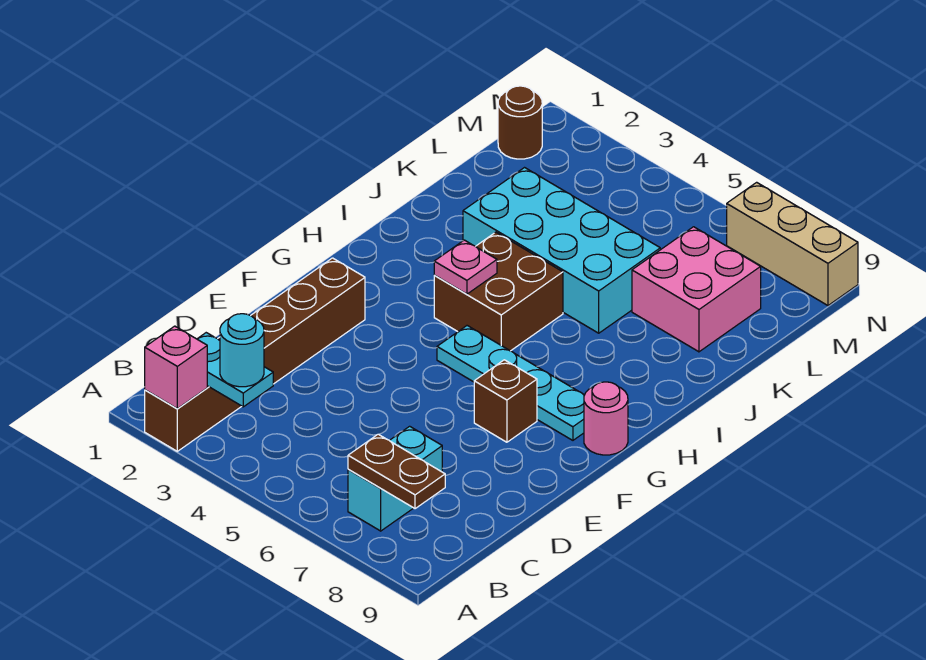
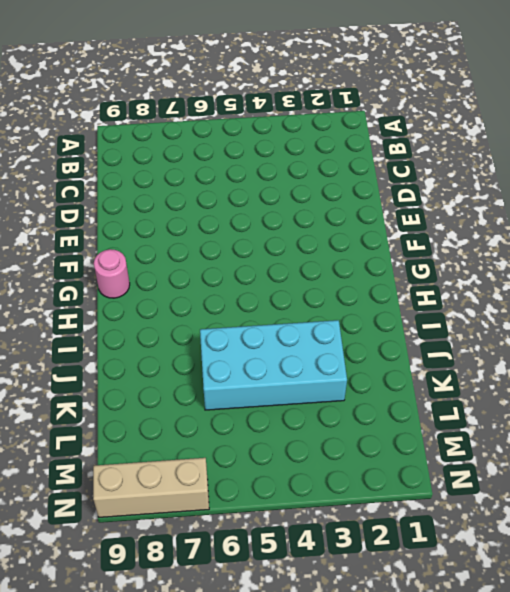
none -> brown 1x6 brick [145,258,365,451]
none -> cyan 1x2 brick [348,426,442,531]
none -> brown 1x1 brick [474,360,537,442]

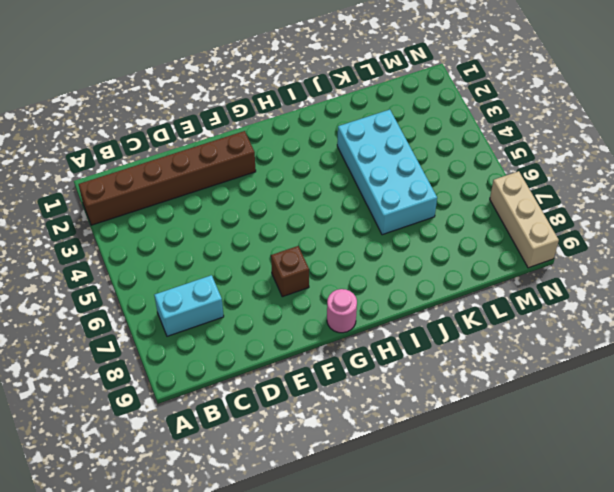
none -> cyan 1x4 plate [437,326,584,440]
none -> brown 2x2 brick [434,232,563,351]
none -> pink 2x2 brick [632,227,761,352]

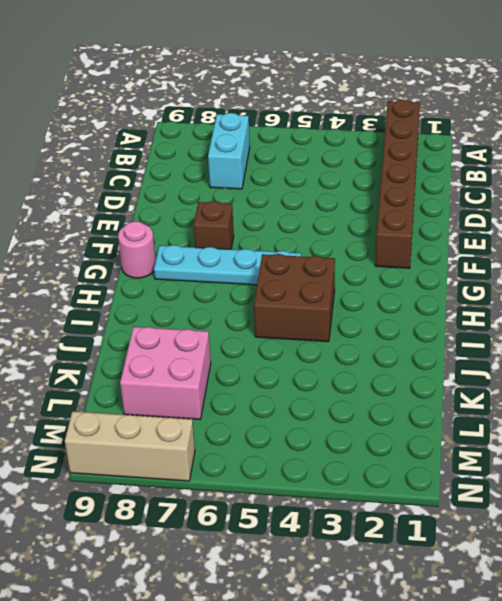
none -> cyan 2x4 brick [463,168,660,333]
none -> brown 1x1 round brick [498,86,542,159]
none -> pink 1x1 brick [145,326,207,409]

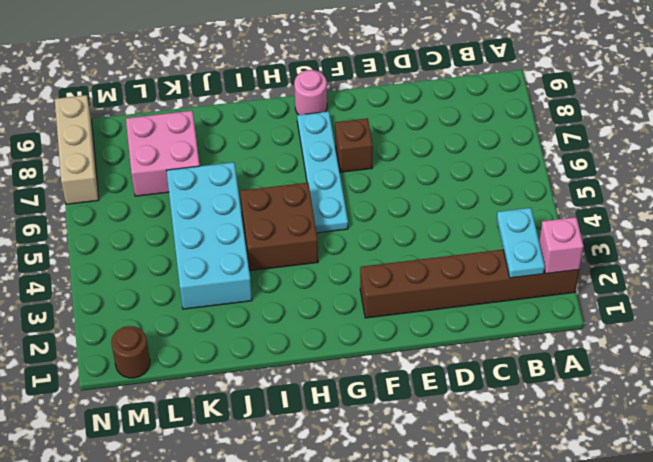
none -> cyan 1x2 brick [348,426,442,531]
none -> brown 1x2 plate [348,434,445,509]
none -> pink 1x1 plate [434,240,497,294]

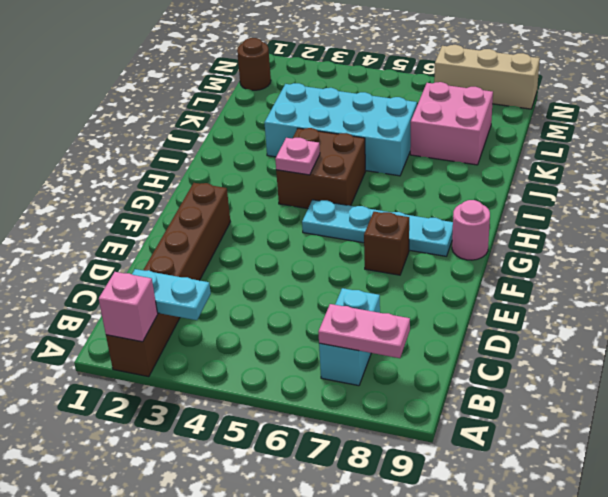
pink 1x2 plate [318,304,410,358] -> brown 1x2 plate [348,434,445,509]
none -> cyan 1x1 round brick [220,314,264,387]

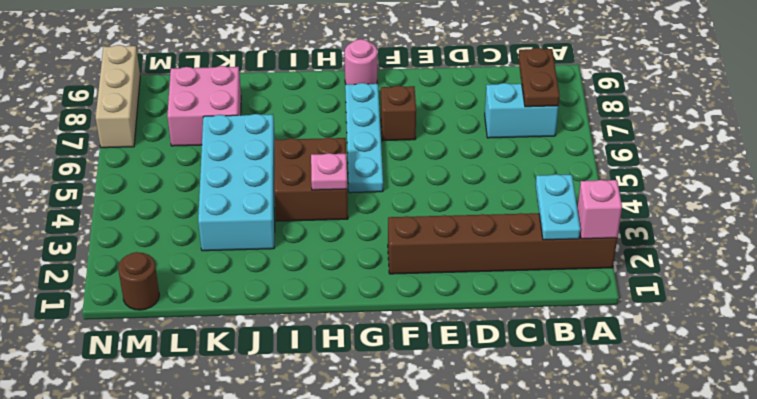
none -> cyan 1x1 round brick [220,314,264,387]

